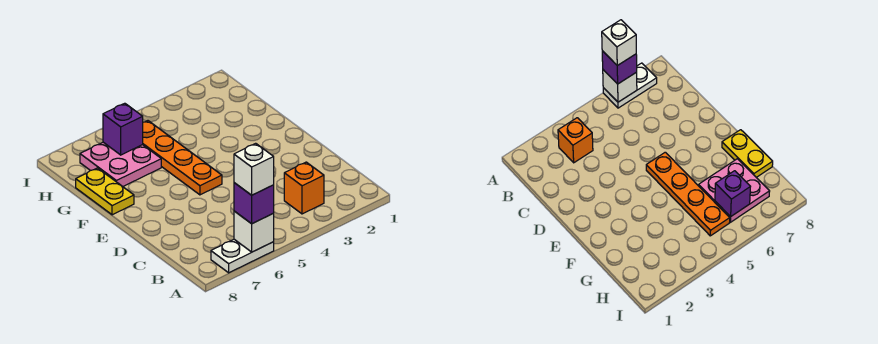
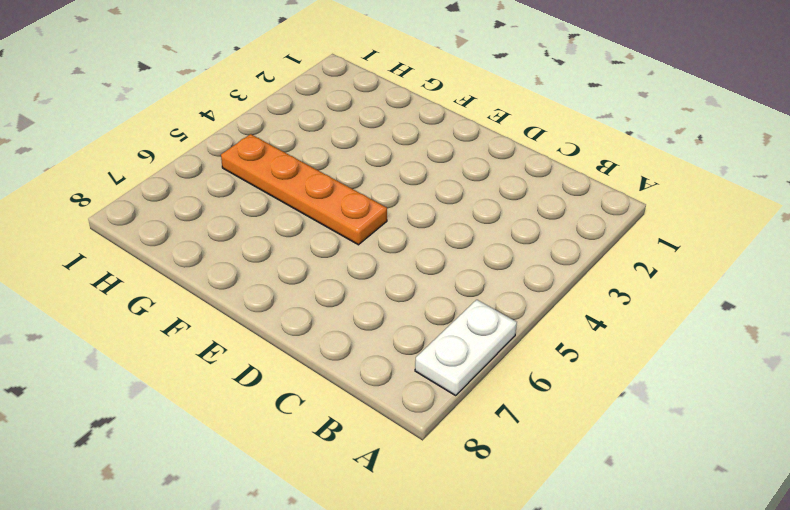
none -> orange 1x1 brick [284,162,324,214]
none -> yellow 1x2 plate [76,168,134,215]

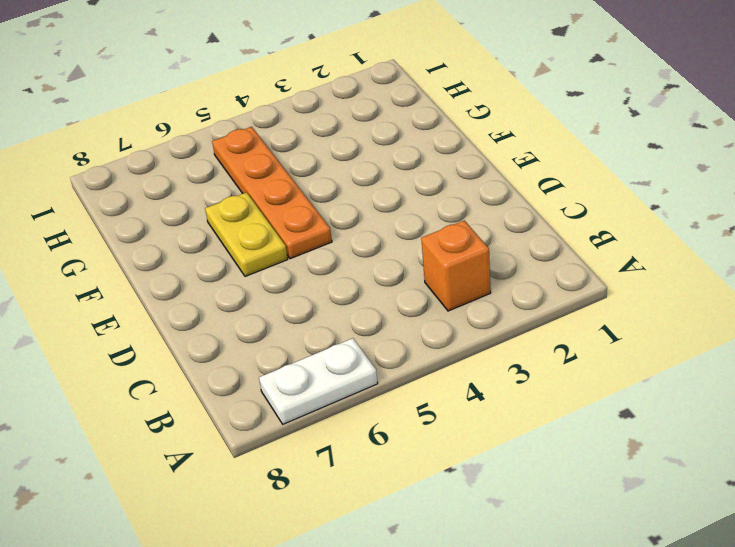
yellow 1x2 plate [205,192,288,276] -> yellow 1x2 plate moved to [76,168,134,215]
none -> pink 2x2 plate [80,142,161,186]
none -> white 1x1 brick [234,211,274,252]

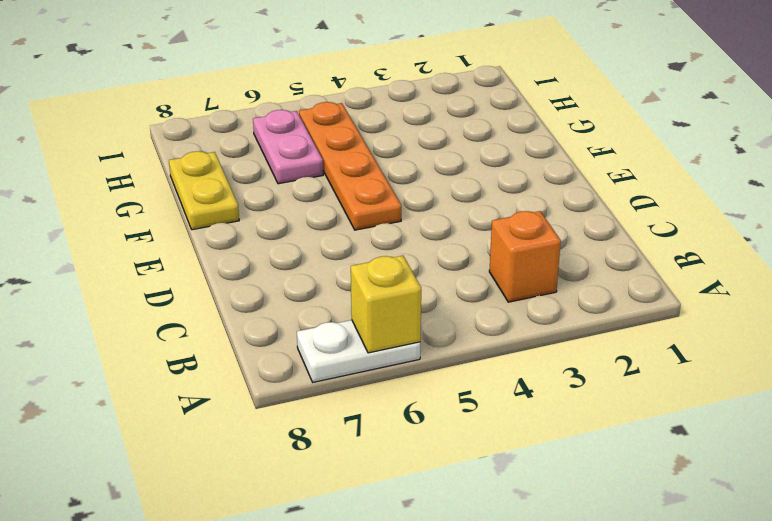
yellow 1x1 brick [351,256,421,353] -> white 1x1 brick [234,211,274,252]
pink 1x2 plate [253,110,323,184] -> pink 2x2 plate [80,142,161,186]
none -> purple 1x1 brick [103,103,143,155]
none -> purple 1x1 brick [234,183,274,224]

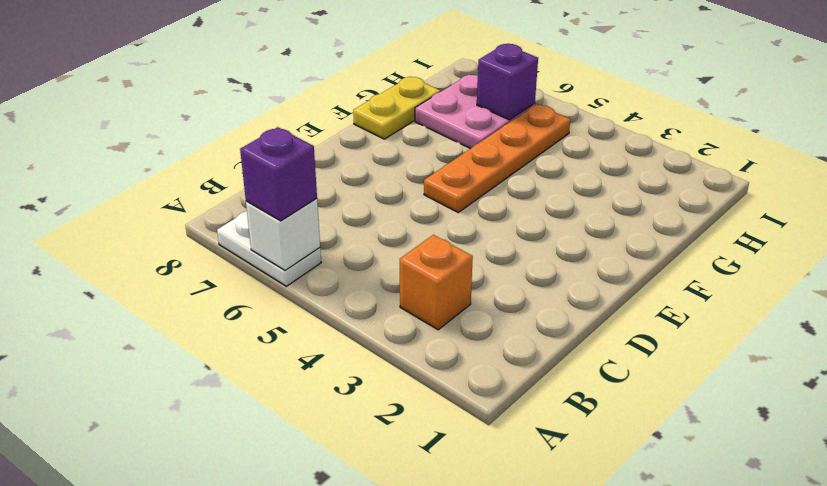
none -> white 1x1 brick [234,143,274,195]

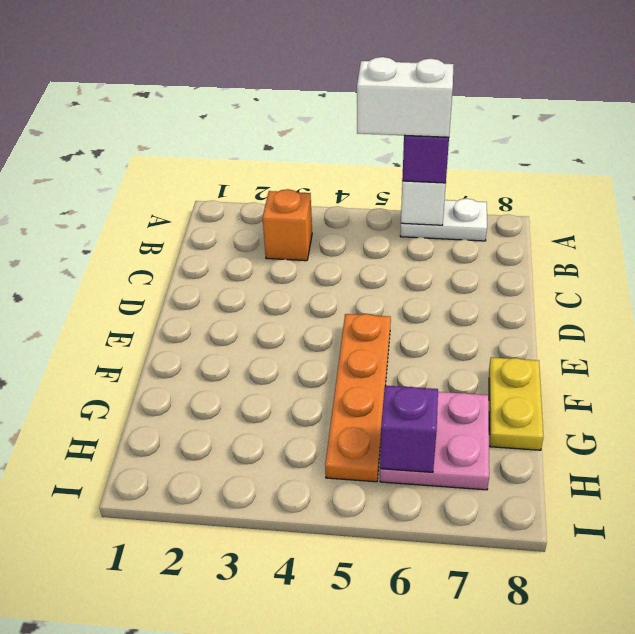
white 1x2 brick [357,57,454,137] -> white 1x1 brick [234,143,274,195]

